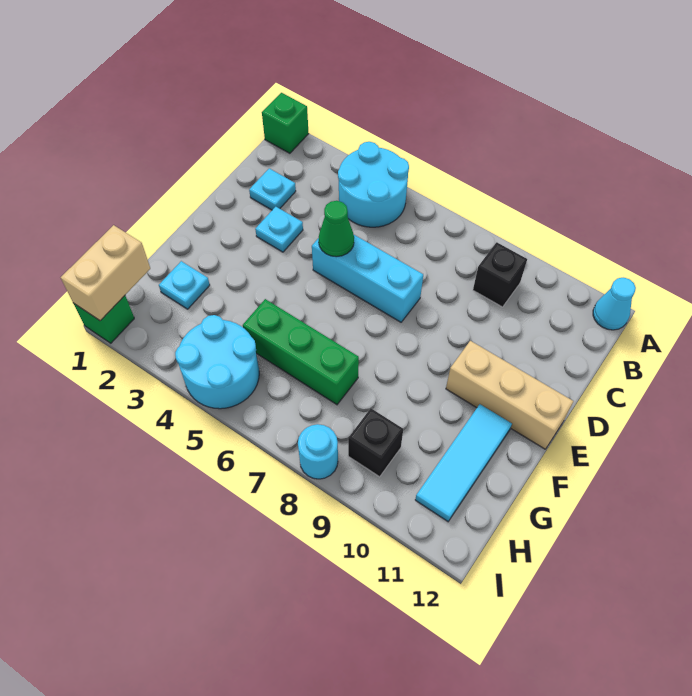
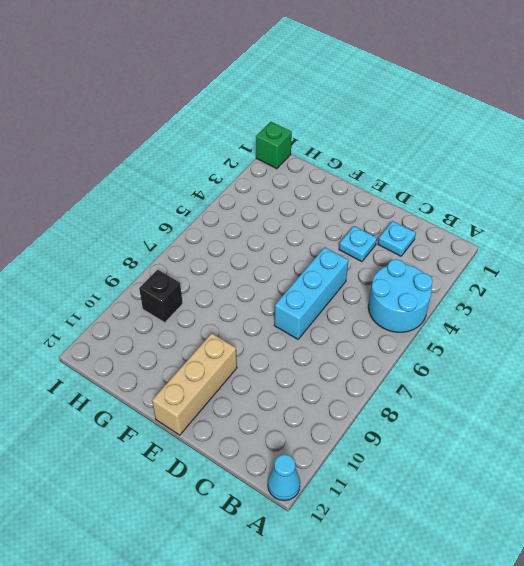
none -> green 1x1 brick [262,93,309,153]
none -> black 1x1 brick [473,242,527,307]
none -> cyan 1x3 tile [415,404,512,521]

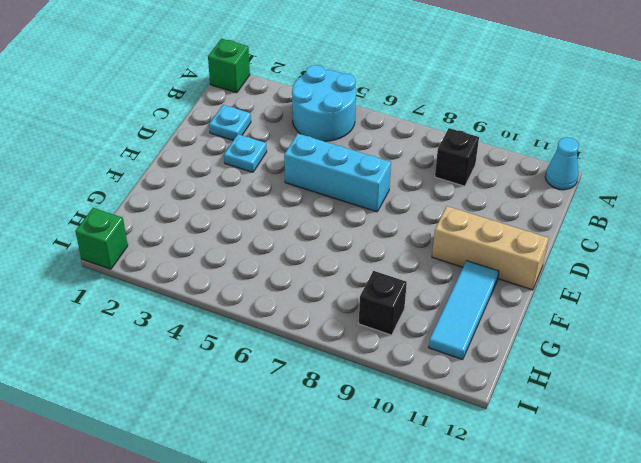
none -> cyan 1x1 plate [159,261,210,309]
none -> green 1x3 brick [243,299,359,405]
none -> cyan 2x2 round brick [175,315,259,409]

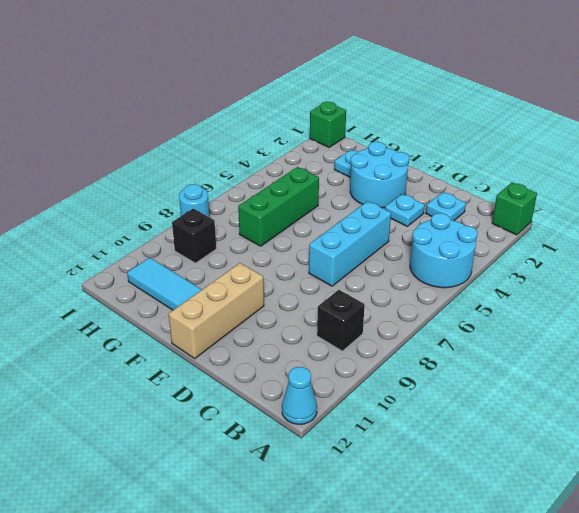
cyan 2x2 round brick [350,142,409,208] -> cyan 2x2 round brick moved to [175,315,259,409]
none -> green 1x1 cone [319,201,354,257]
none -> tan 1x2 brick [61,225,150,321]

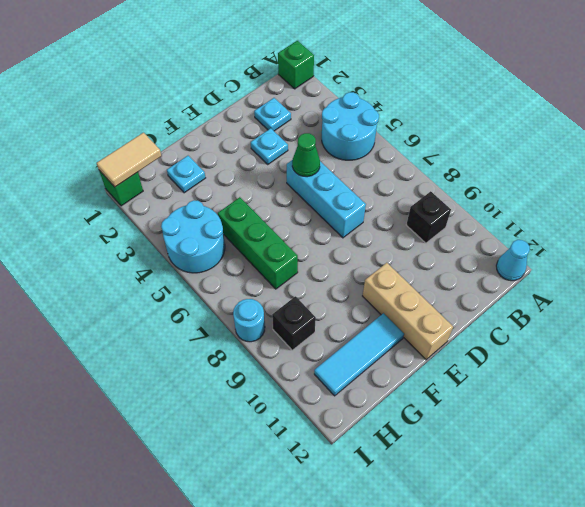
tan 1x2 tile [97,133,161,187] -> tan 1x2 brick [61,225,150,321]

